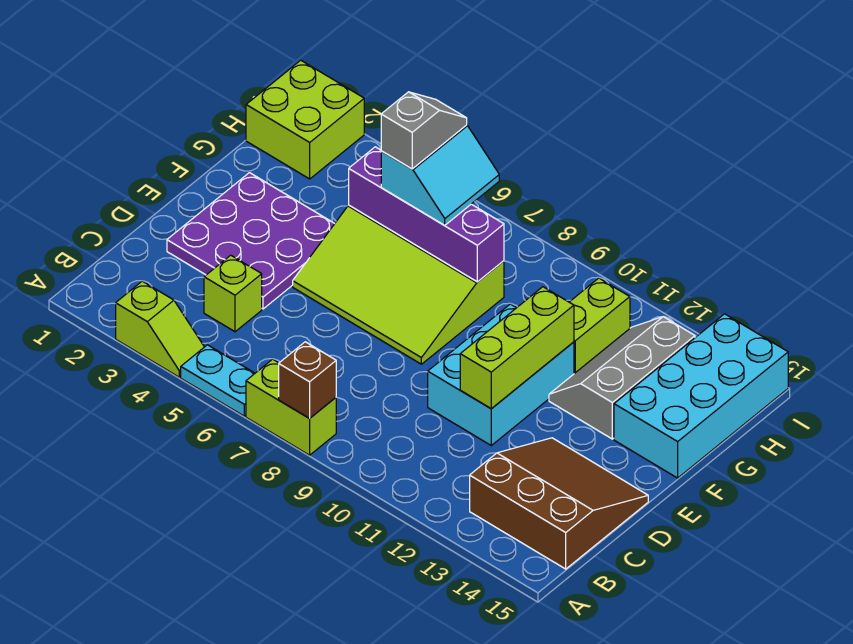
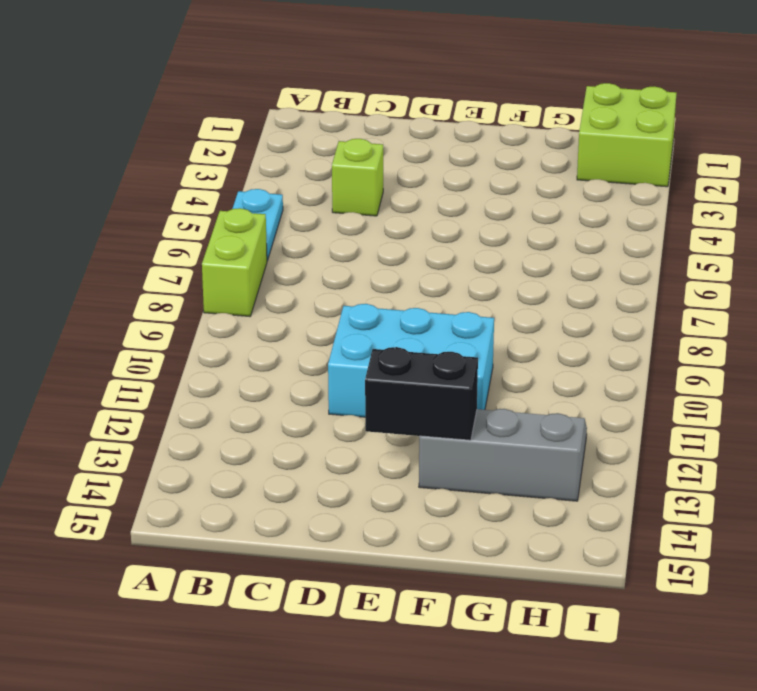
black 1x2 brick [365,347,478,440] -> none
none -> lime 1x2 slope [116,281,204,377]
none -> brown 3x3 slope [470,438,648,569]
none -> purple 3x3 plate [167,173,335,309]

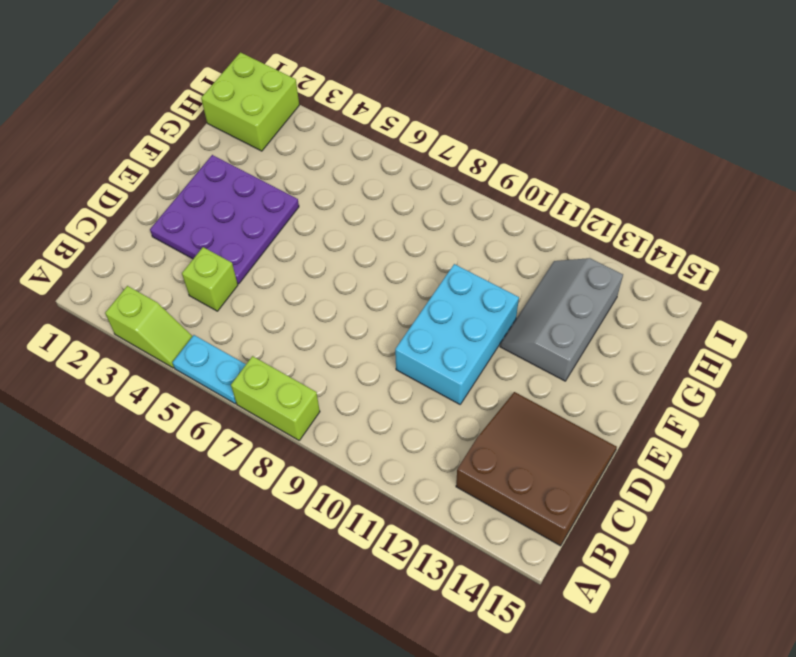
none -> lime 3x4 slope [293,205,504,364]
none -> cyan 2x4 brick [614,314,788,478]
none -> lime 1x2 brick [570,278,630,374]

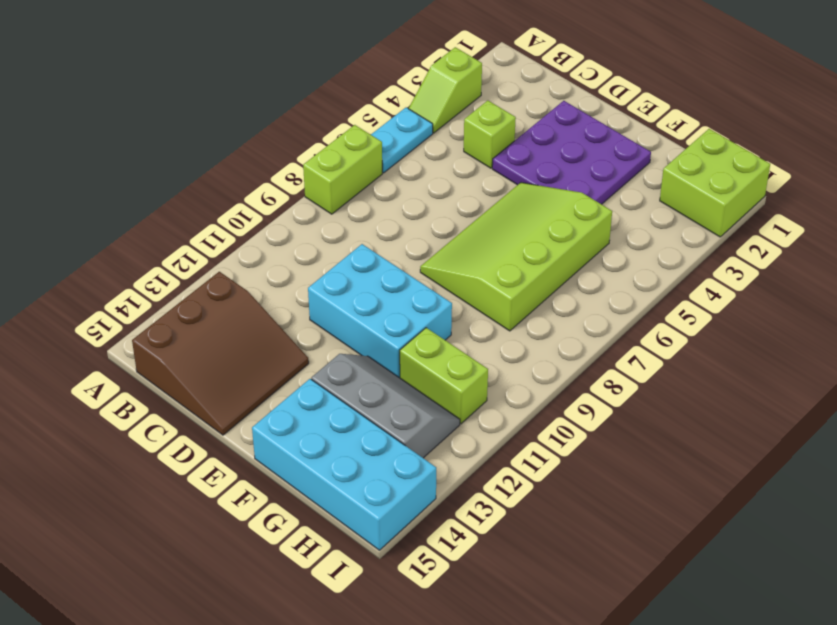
none -> brown 1x1 brick [279,342,336,418]
none -> lime 1x3 brick [460,287,574,409]
none -> purple 1x4 brick [349,147,504,282]

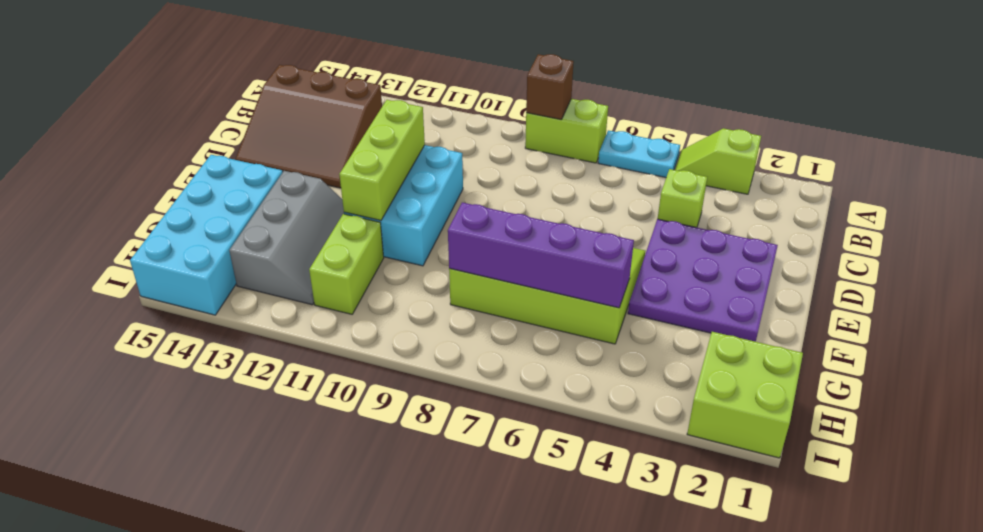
none -> cyan 2x2 slope [381,125,499,225]
none -> grey 1x2 slope [381,92,467,169]

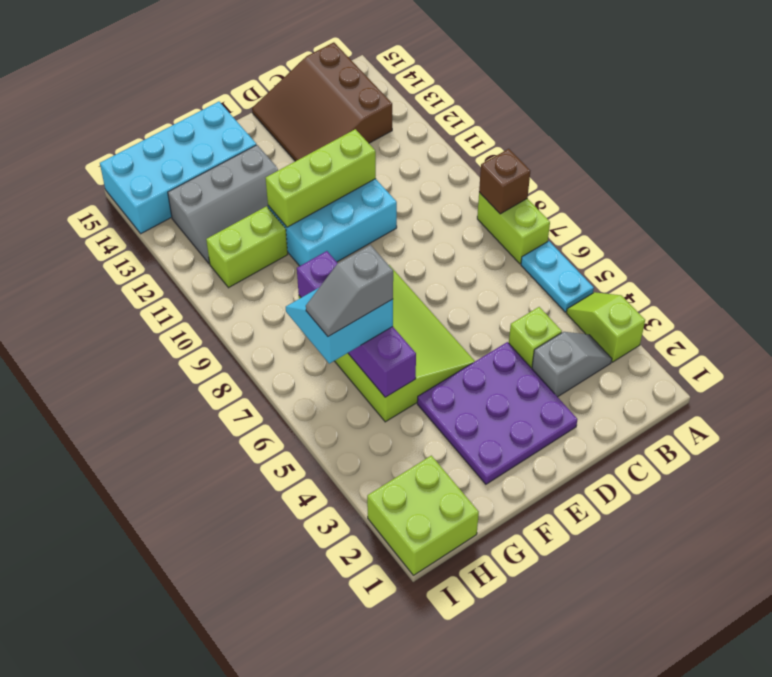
grey 1x2 slope [532,332,612,397] -> none

